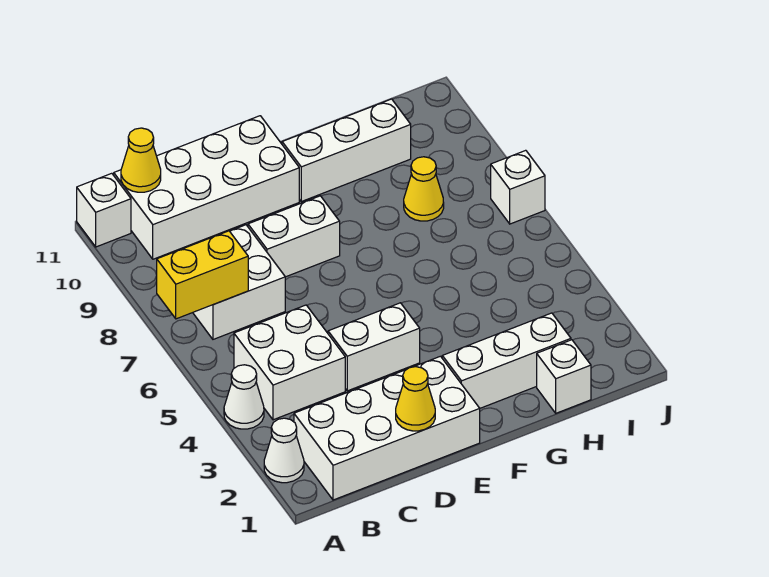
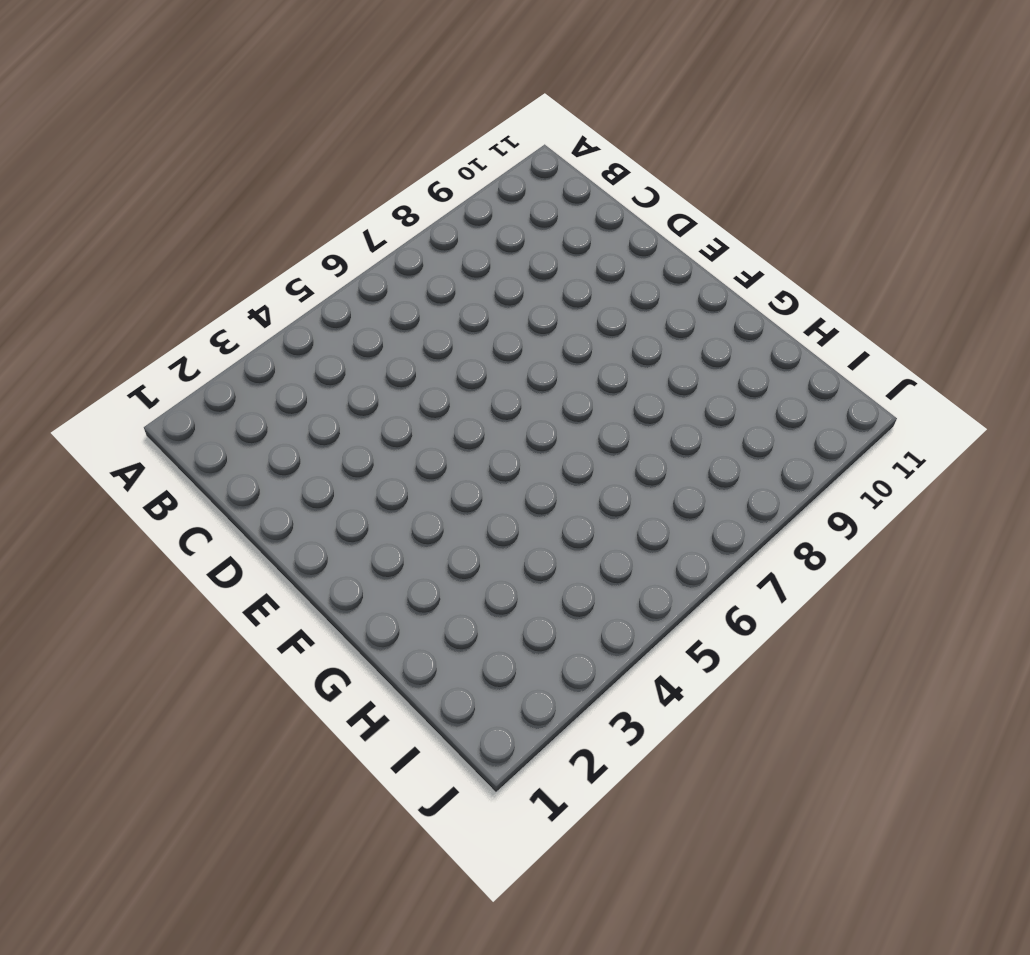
none -> white 1x1 cone [264,418,304,483]
none -> white 1x1 cone [224,365,264,429]
none -> white 1x1 brick [77,173,131,247]

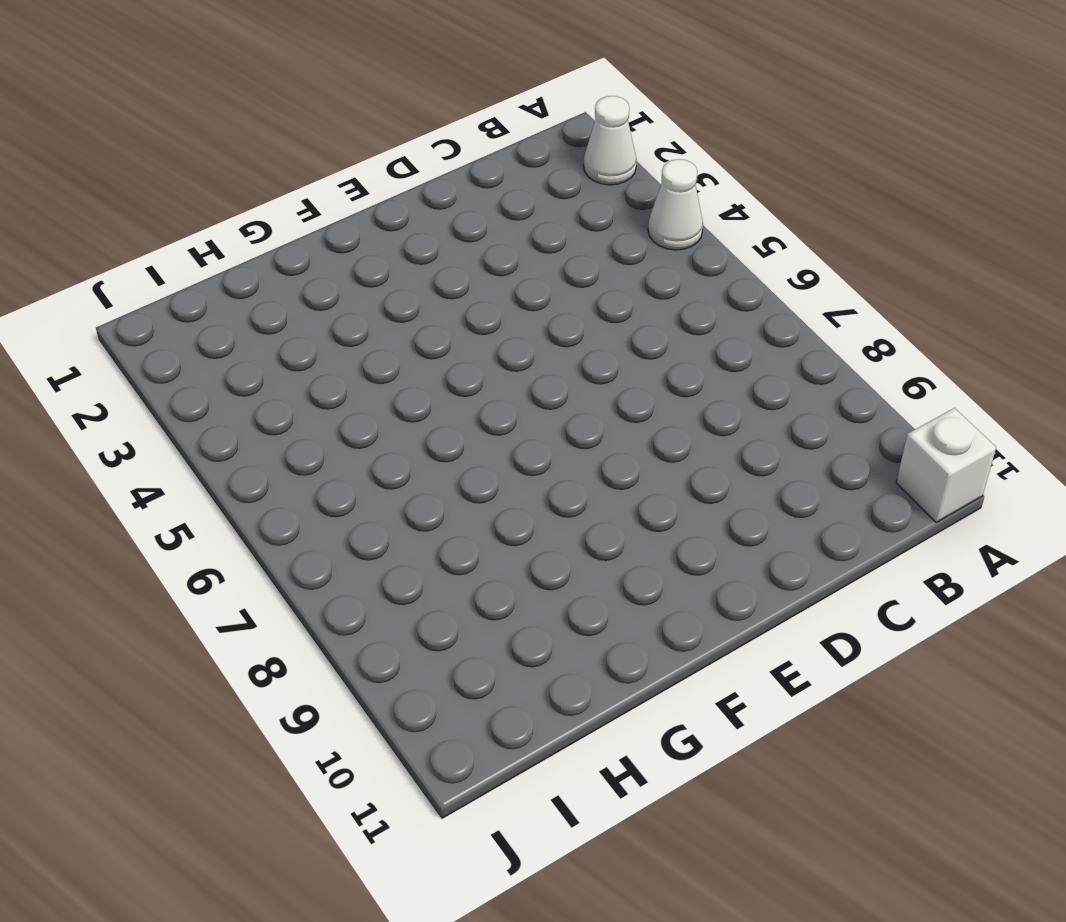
none -> white 2x4 brick [294,356,480,500]
none -> white 2x2 brick [234,305,345,420]
none -> white 2x2 brick [193,225,285,339]

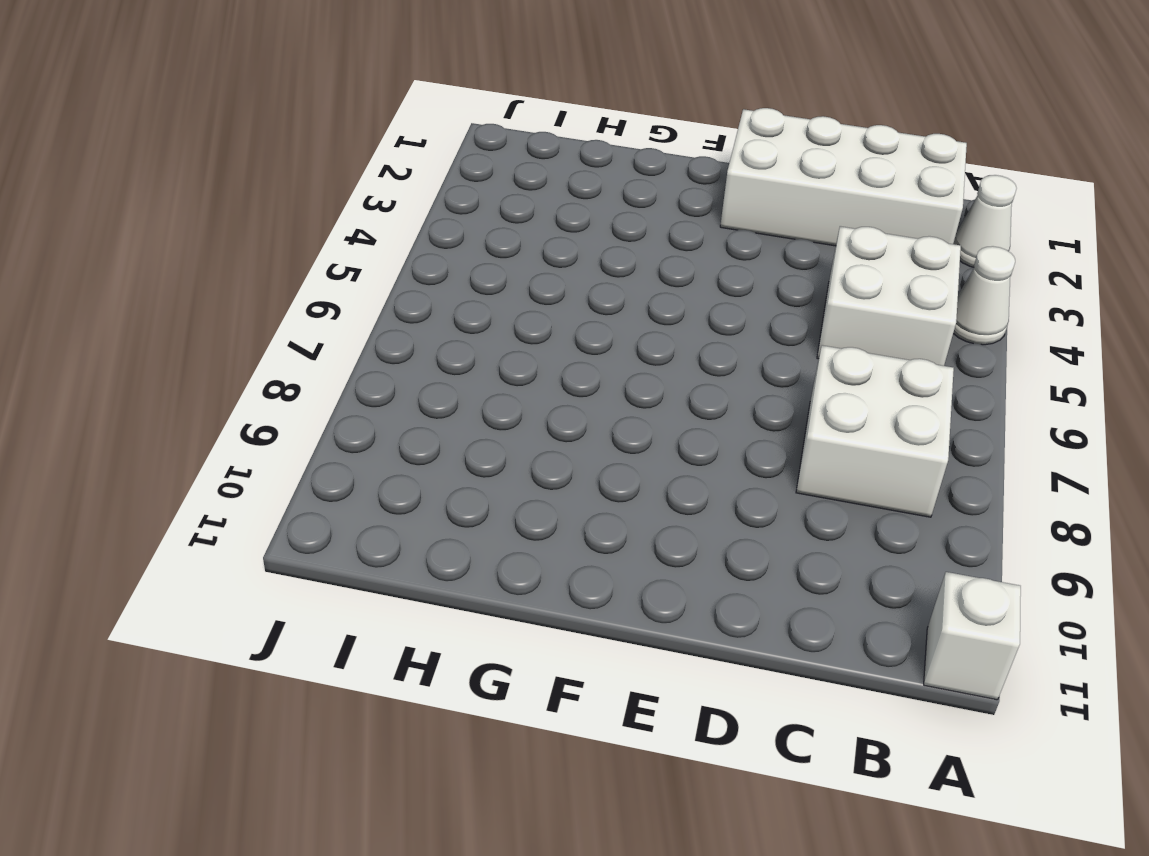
none -> white 2x4 brick [114,116,299,259]
none -> white 1x2 brick [328,303,420,391]
none -> white 1x2 brick [248,196,340,277]

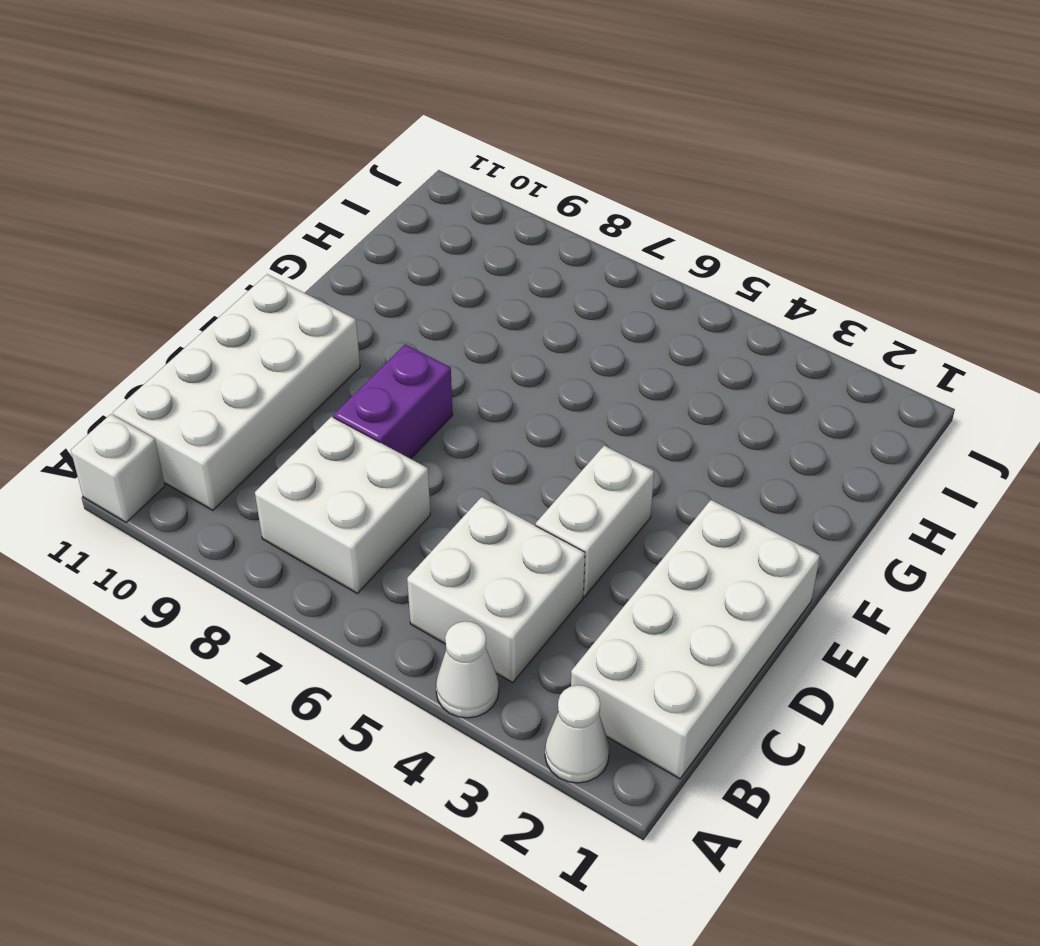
purple 1x2 brick [333,344,453,459] -> white 1x2 brick [248,196,340,277]
none -> white 1x3 brick [442,313,571,408]
none -> white 1x3 brick [282,99,411,202]
none -> white 1x1 brick [537,340,591,413]

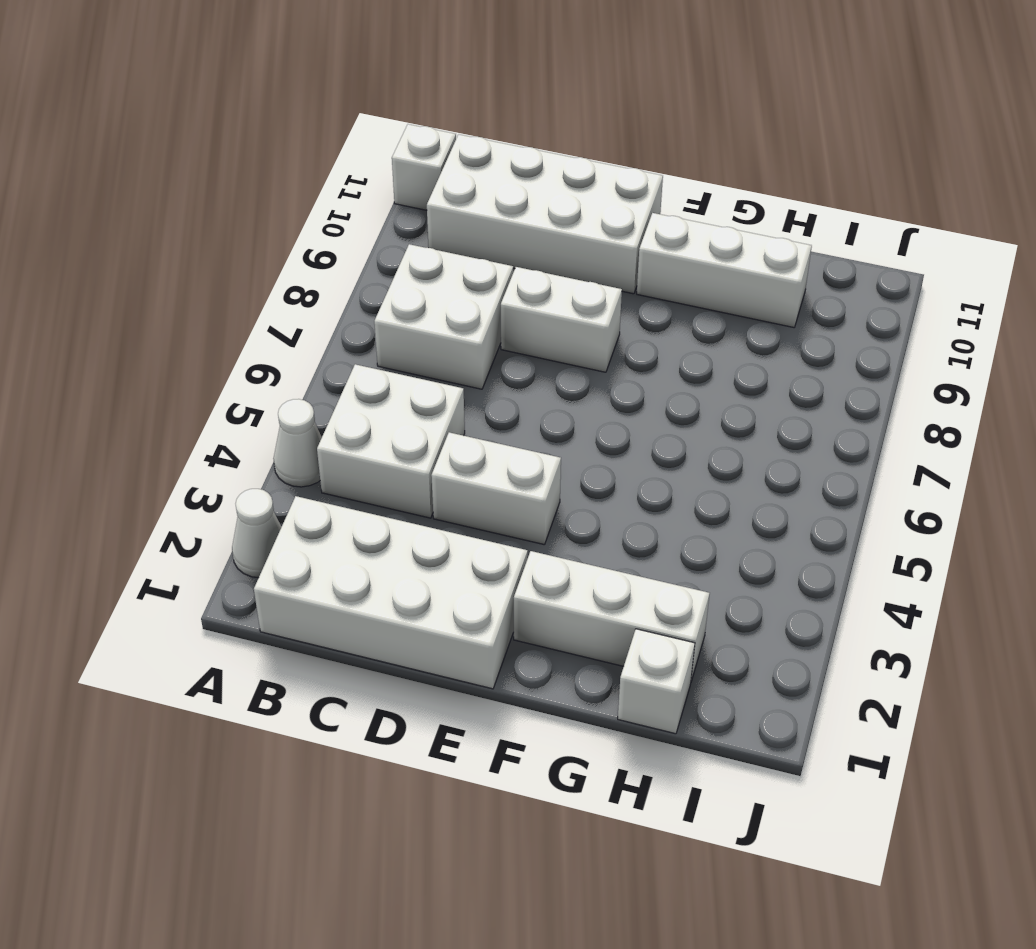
none -> yellow 1x1 cone [404,157,444,221]
none -> white 1x1 brick [491,150,545,224]
none -> yellow 1x2 brick [157,231,248,319]

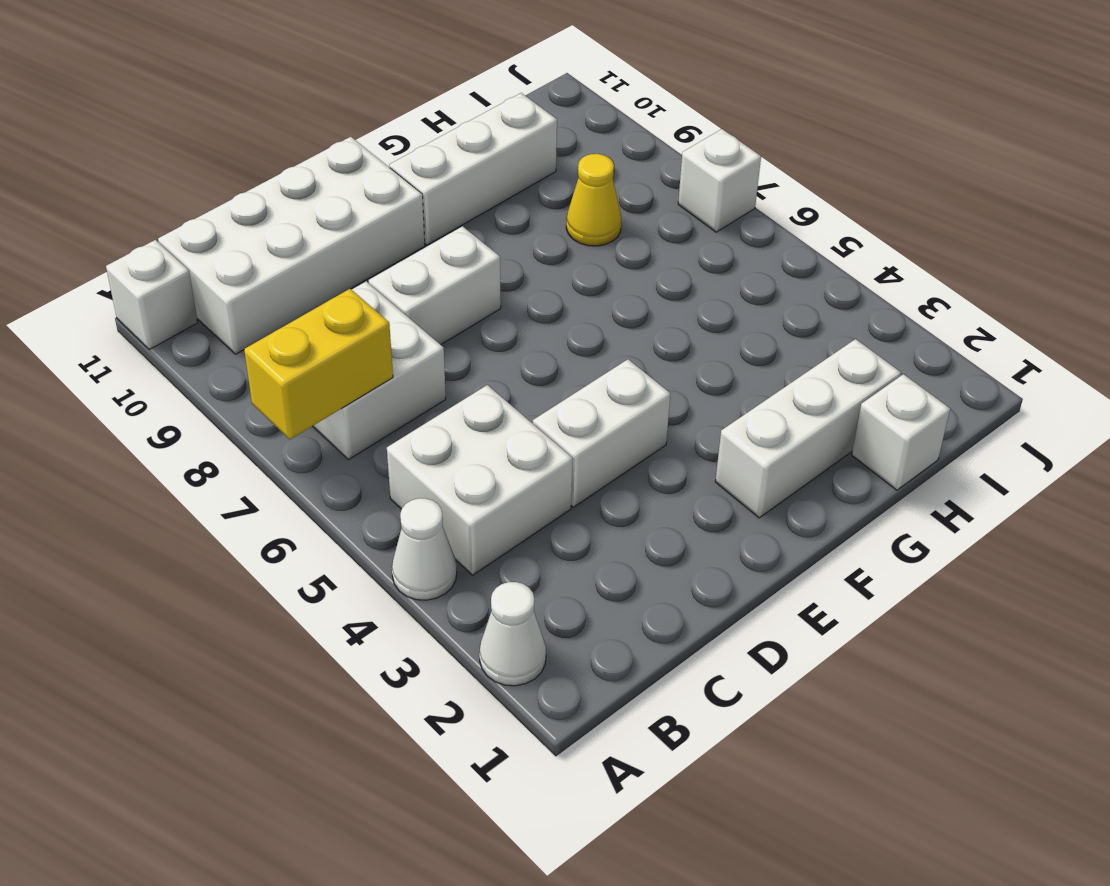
none -> white 2x4 brick [294,356,480,500]
none -> yellow 1x1 cone [121,128,161,192]
none -> yellow 1x1 cone [396,367,435,431]

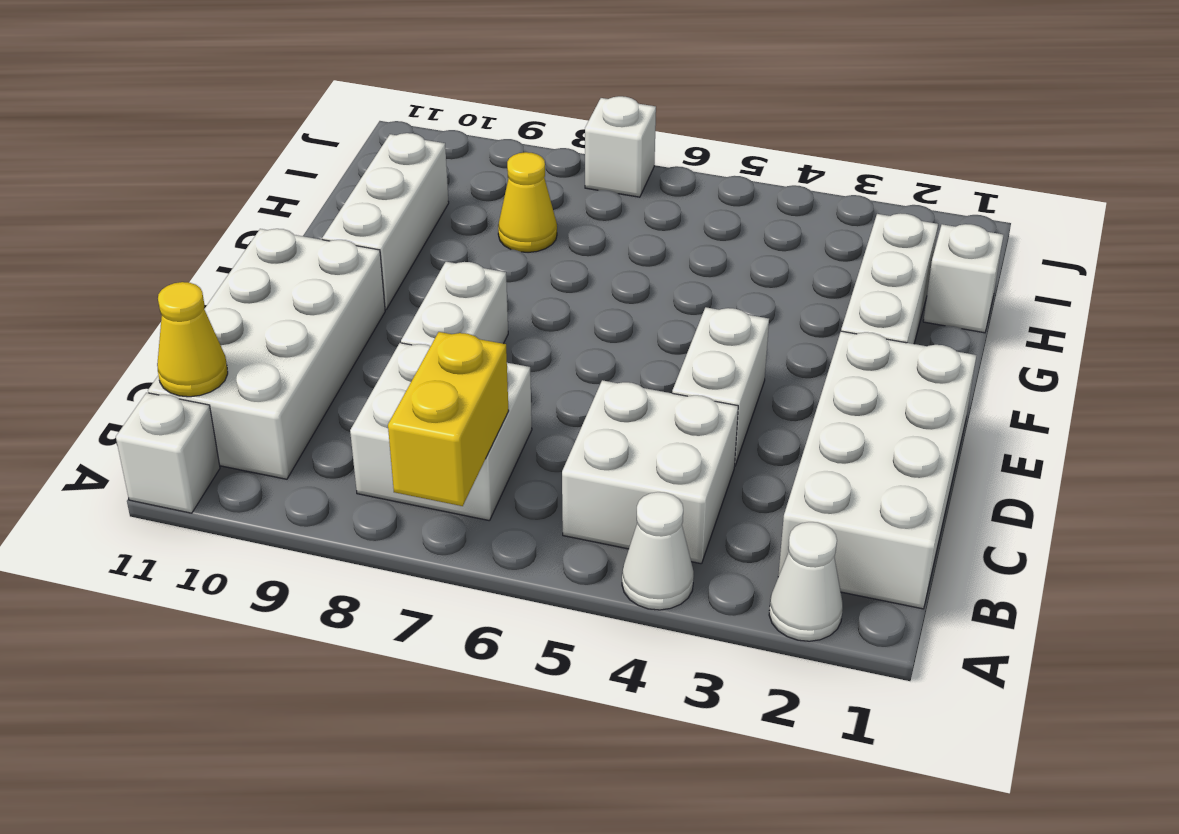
none -> yellow 1x1 cone [396,367,435,431]

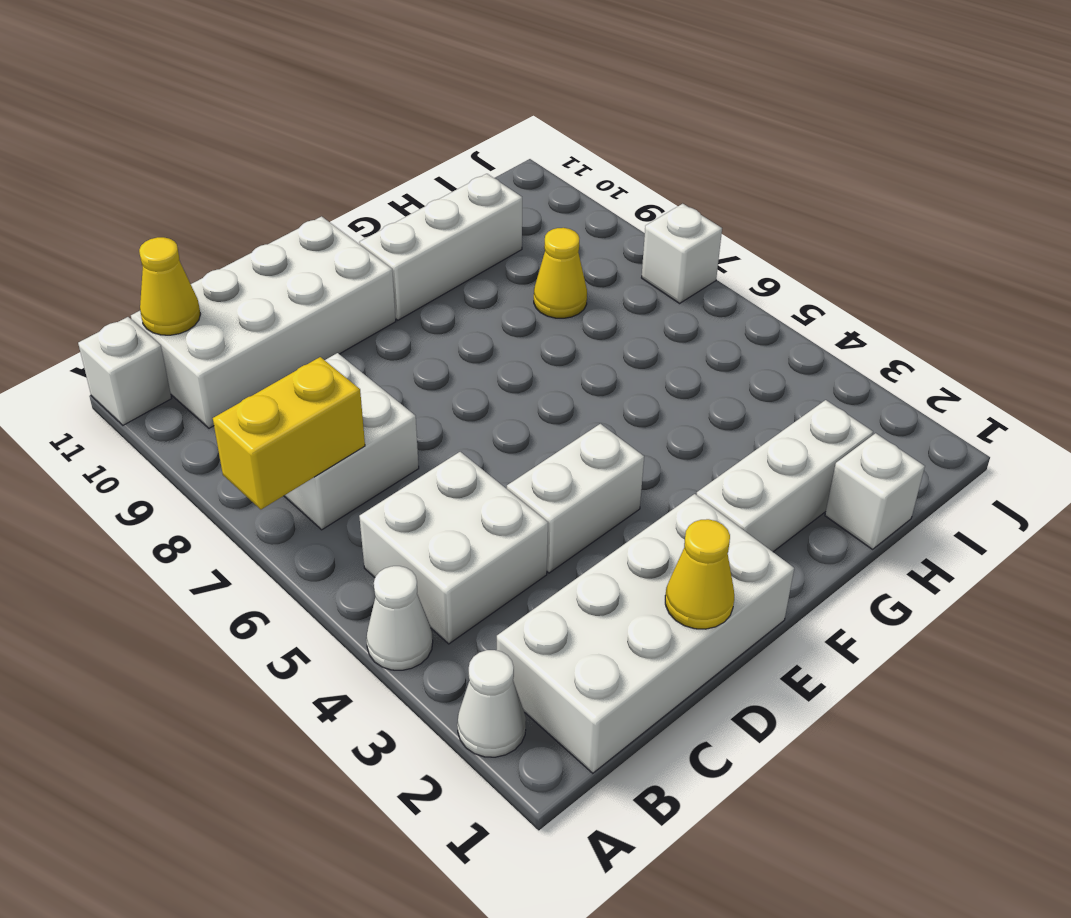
none -> white 1x2 brick [248,196,340,277]

